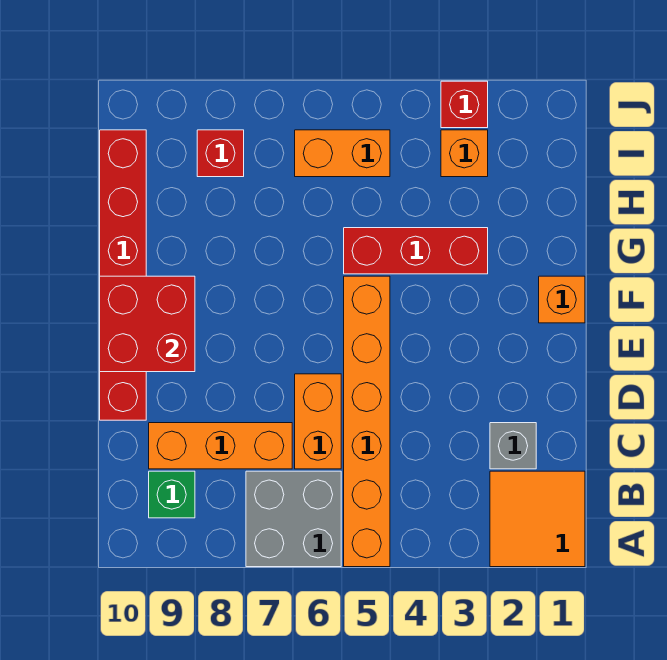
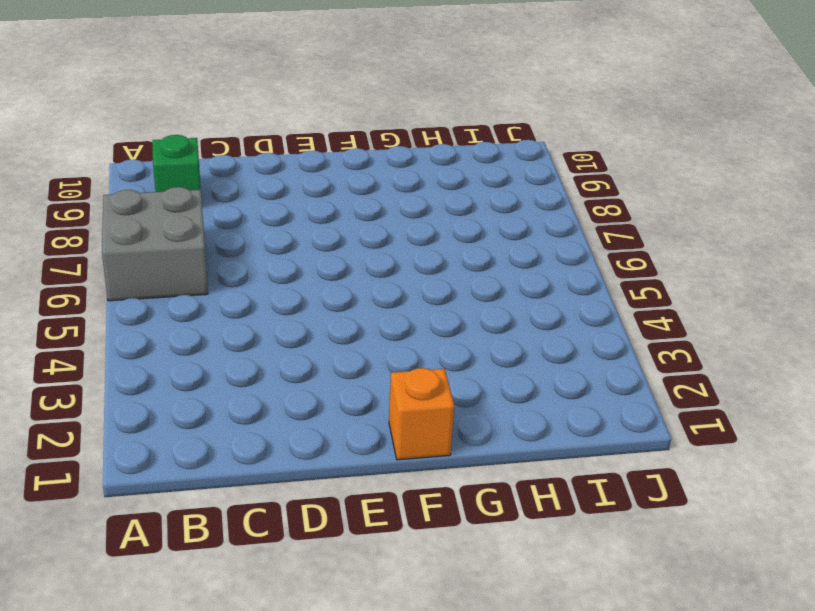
none -> orange 2x2 tile [490,471,585,567]
none -> orange 1x6 brick [344,276,390,567]
none -> grey 1x1 brick [490,423,536,469]

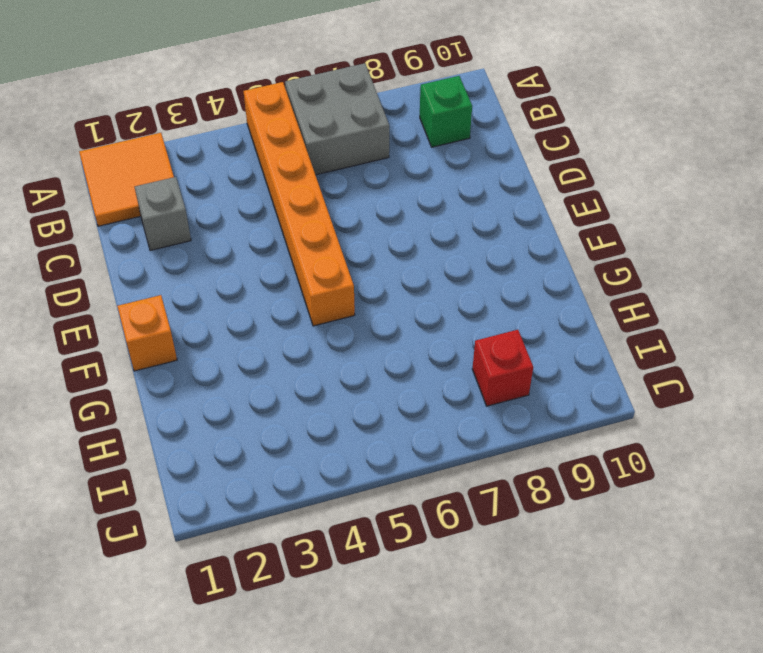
none -> orange 1x2 brick [295,374,341,469]
none -> orange 1x3 brick [149,423,292,469]
none -> red 1x6 brick [100,130,146,420]

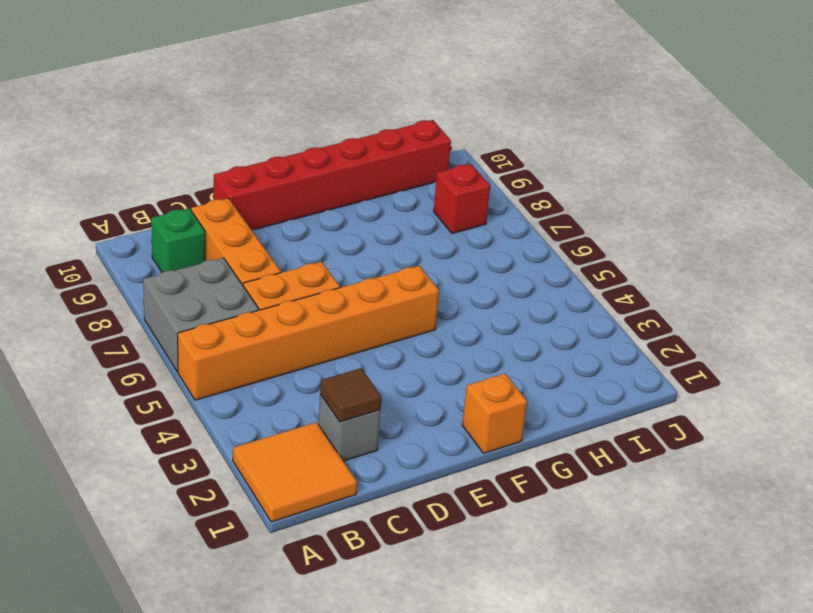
brown 1x1 tile [320,368,382,422] -> none
none -> red 1x3 brick [344,228,488,274]
none -> orange 1x1 brick [441,130,488,177]
none -> orange 1x2 brick [295,130,390,177]

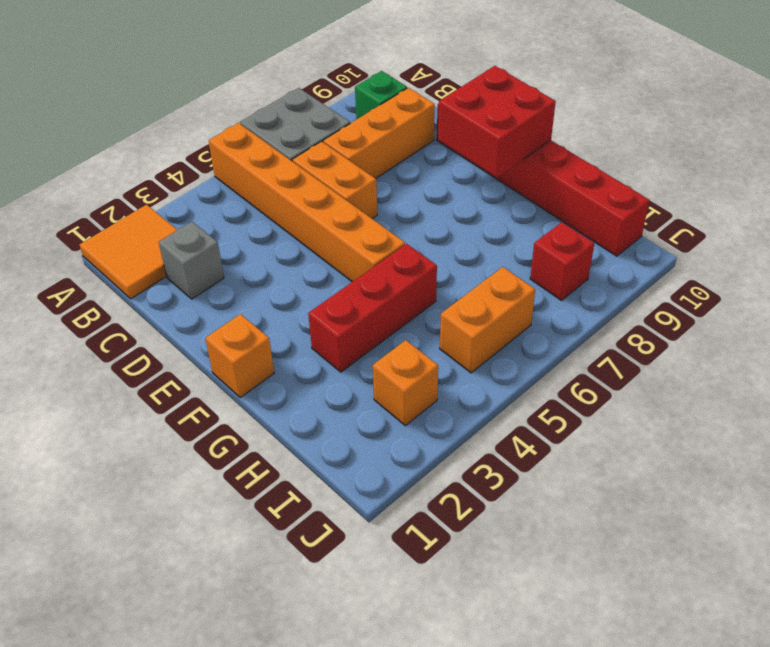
none -> red 1x1 brick [441,81,488,128]

